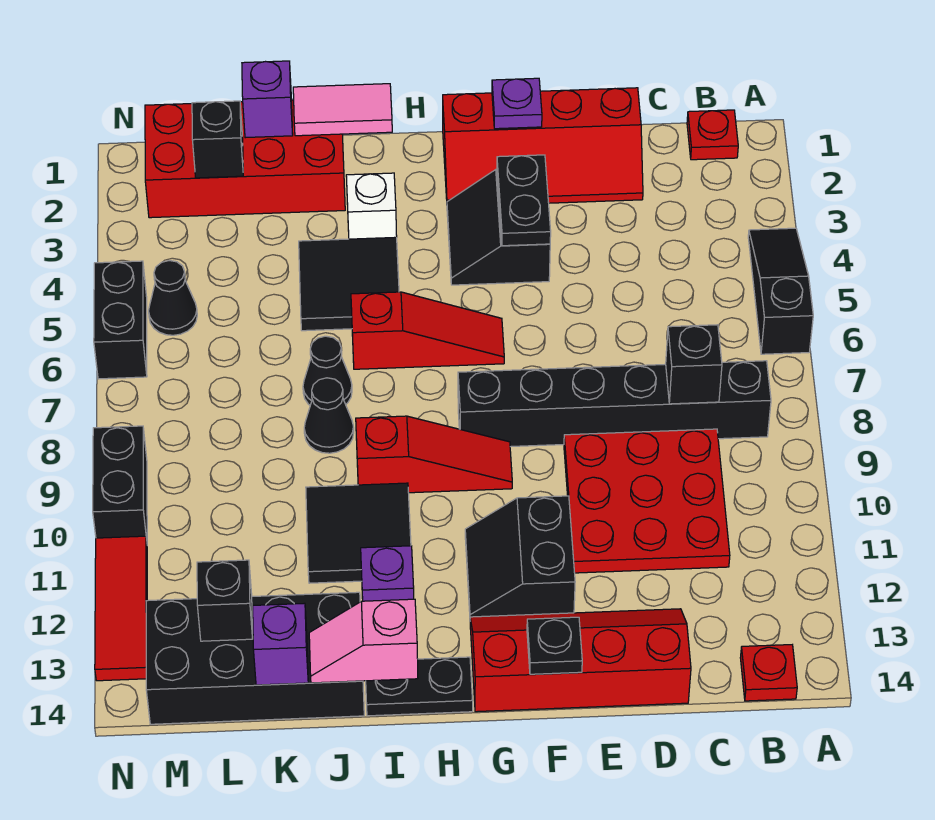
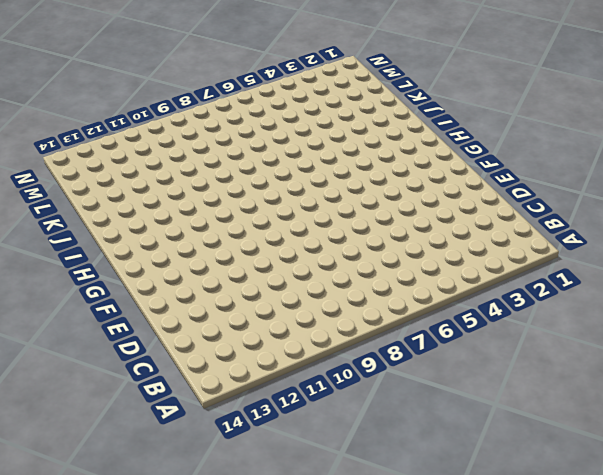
none -> black 1x3 slope [748,228,813,354]
none -> red 1x1 plate [687,110,738,160]
none -> black 1x6 brick [458,361,771,447]
none -> red 1x1 plate [740,645,797,701]

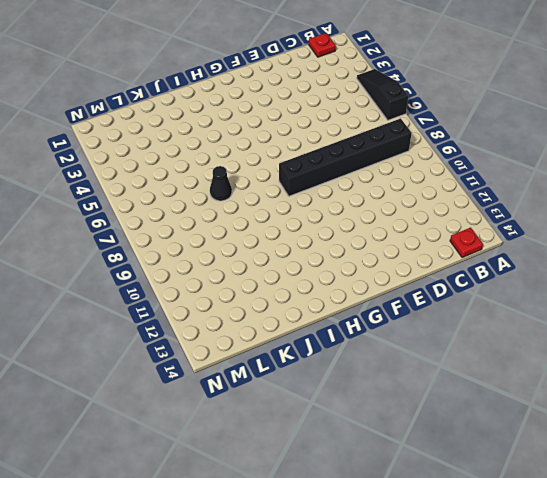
none -> red 3x3 plate [564,429,730,573]
none -> red 2x4 slope [443,88,643,203]
none -> red 2x4 slope [470,609,691,712]
none -> black 2x2 slope [447,169,550,285]

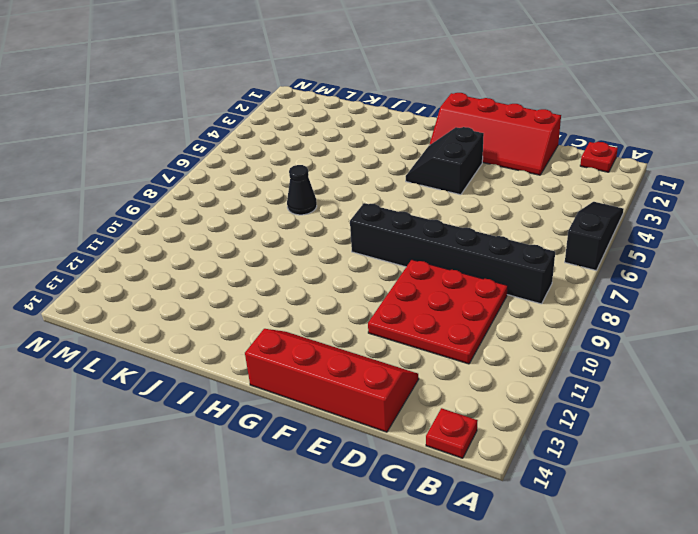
none -> black 2x2 slope [465,496,575,617]
none -> red 1x3 slope [351,292,504,369]
none -> red 1x3 slope [356,416,512,493]
none -> black 1x2 plate [366,657,473,716]

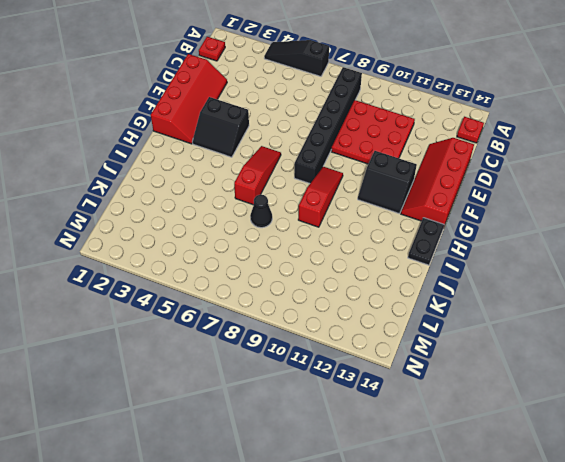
none -> white 1x1 brick [346,173,397,239]
none -> black 2x2 tile [299,237,399,331]
none -> black 2x2 tile [306,483,411,583]
none -> purple 1x1 brick [361,546,414,601]

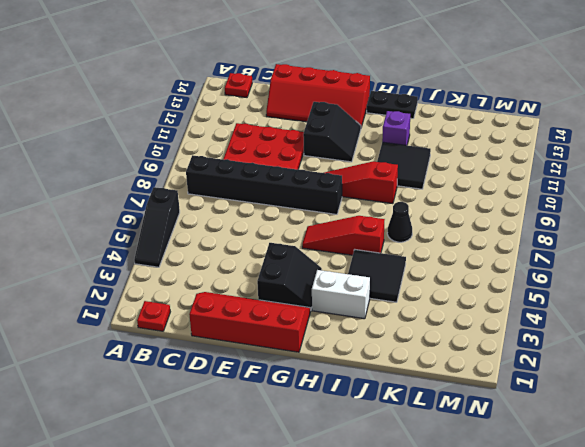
white 1x2 brick [312,270,370,319] -> white 1x1 brick [346,173,397,239]
none -> red 2x4 brick [145,100,345,218]
none -> black 1x1 cone [304,378,354,453]
none -> black 2x4 brick [146,592,364,724]
none -> black 1x1 cone [149,261,197,335]

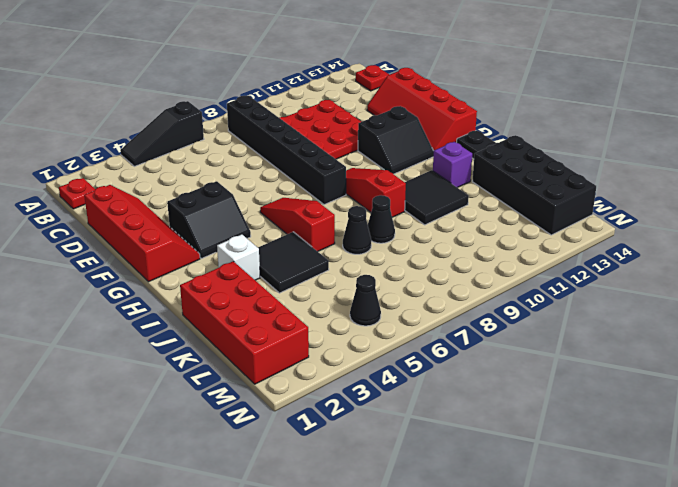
none -> black 1x2 brick [94,261,147,379]
none -> black 1x2 brick [93,426,147,541]
none -> red 1x3 tile [95,536,147,681]
none -> black 1x1 brick [666,325,722,404]

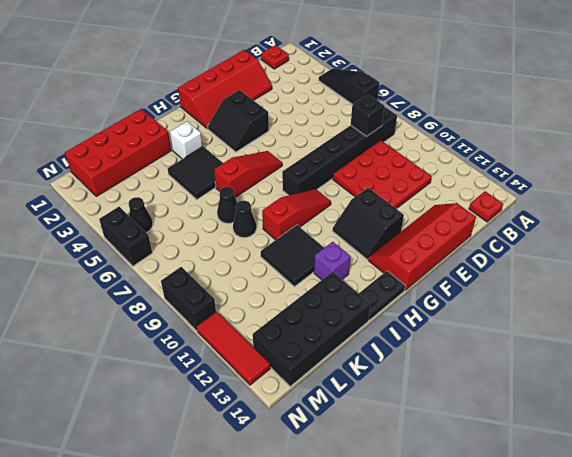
none -> purple 1x1 plate [492,78,542,129]
none -> black 1x2 plate [497,155,551,246]
none -> black 1x1 plate [527,617,582,674]
none -> pink 1x2 tile [293,84,392,136]

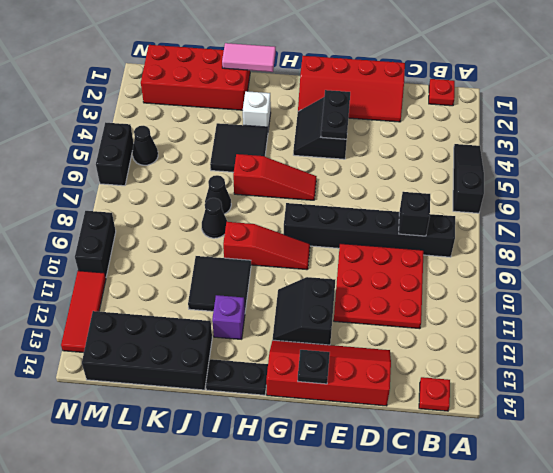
none -> purple 1x1 plate [492,78,542,129]
none -> pink 1x2 slope [309,599,418,683]
none -> purple 1x1 brick [242,61,293,138]
none -> purple 1x1 brick [253,603,308,685]

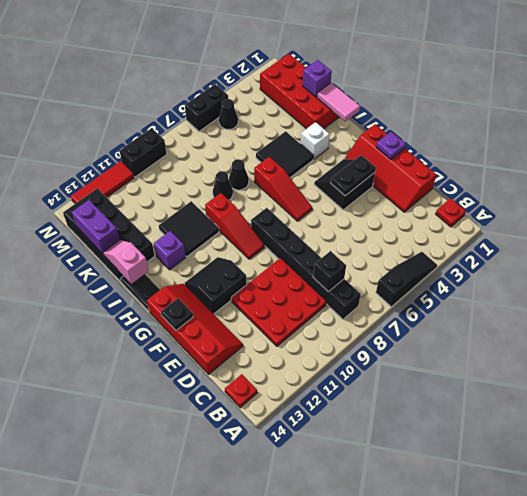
purple 1x2 brick [72,200,120,254] -> purple 1x1 brick [253,603,308,685]
none -> black 1x1 brick [192,101,243,178]
none -> black 1x1 brick [197,560,253,641]

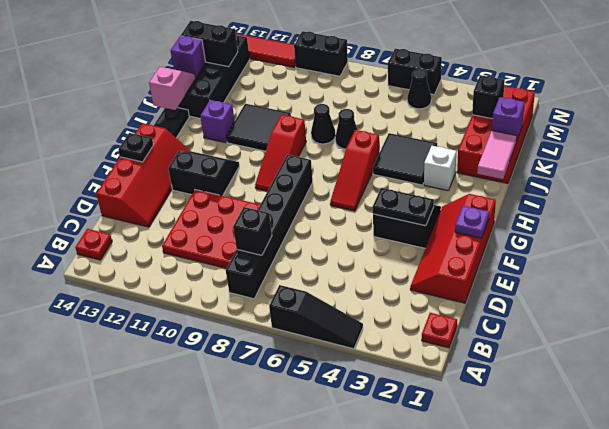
black 1x2 brick [181,21,238,67] -> black 1x1 brick [197,560,253,641]

